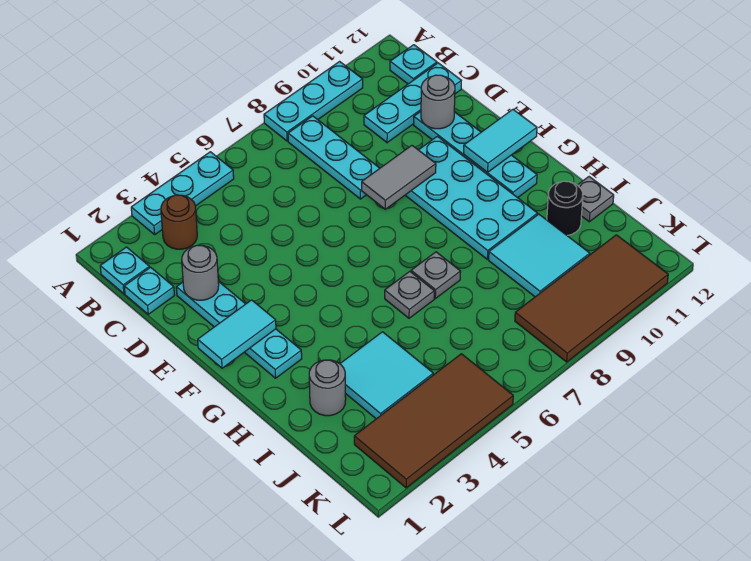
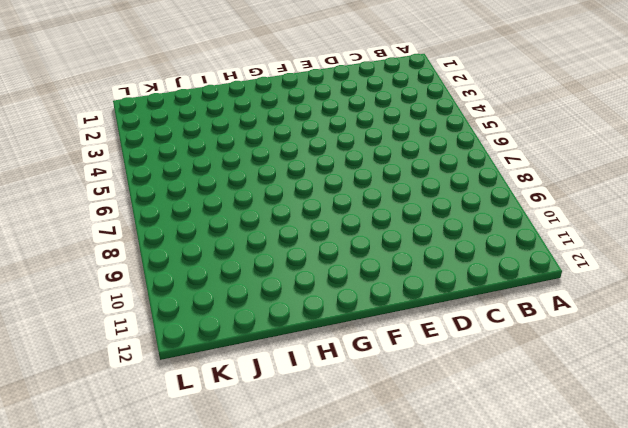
none -> cyan 1x3 plate [131,152,234,234]
none -> cyan 1x3 plate [264,61,363,141]
none -> cyan 1x1 plate [100,247,150,294]

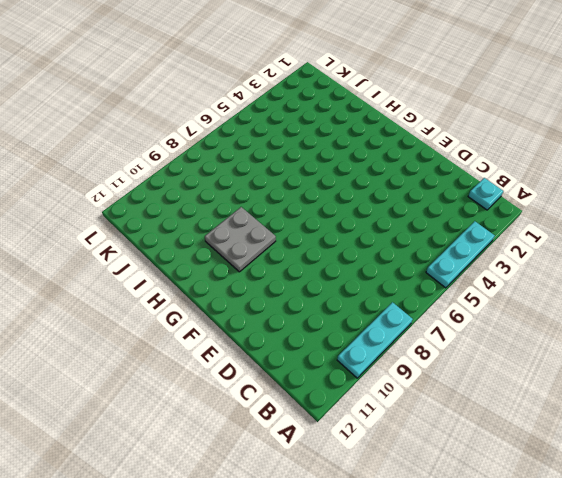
grey 2x2 plate [205,207,276,272] -> cyan 2x4 plate [405,136,538,259]
none -> brown 1x1 round brick [161,195,197,249]
none -> cyan 1x3 plate [288,116,380,199]
none -> cyan 1x1 plate [390,45,437,84]

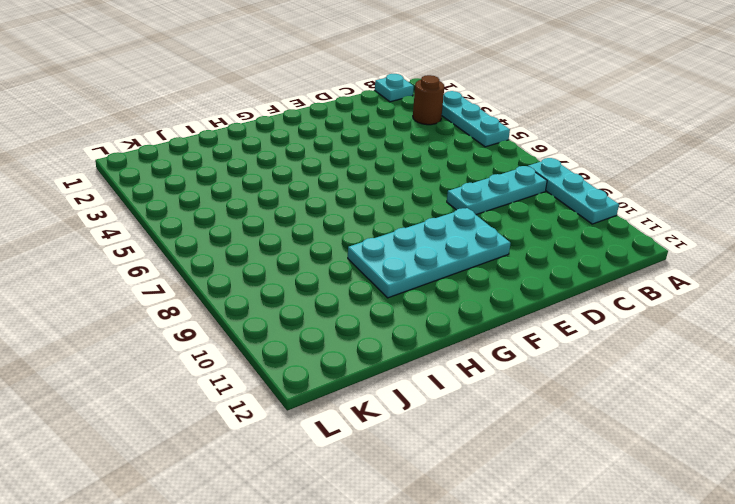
none -> cyan 1x1 plate [390,45,437,84]
none -> cyan 1x1 plate [124,267,174,314]
none -> cyan 1x3 plate [364,63,461,143]

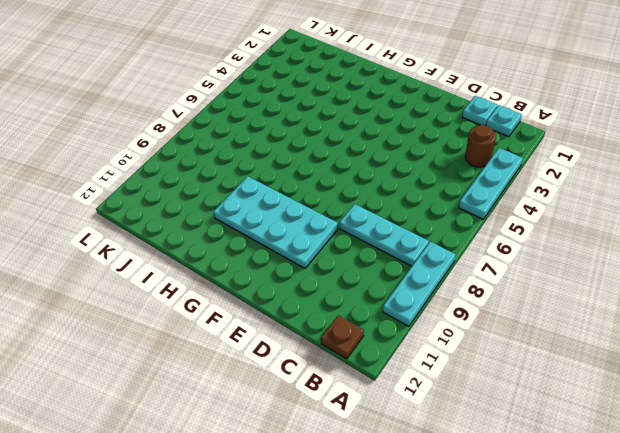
brown 1x1 plate [321,315,364,359] -> cyan 1x1 plate [390,45,437,84]
none -> cyan 1x3 plate [364,63,461,143]
none -> cyan 1x4 plate [176,281,302,378]
none -> cyan 1x4 plate [414,112,537,198]

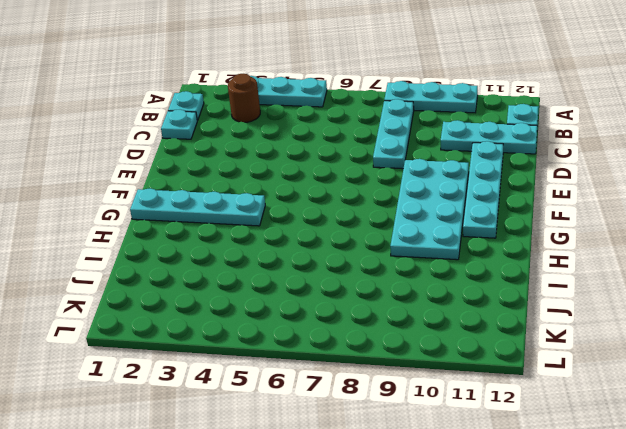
cyan 1x4 plate [130,188,265,226] -> cyan 1x4 plate turned to [176,281,302,378]
none -> grey 1x1 plate [385,272,434,318]
none -> grey 1x1 plate [411,252,461,299]
none -> grey 1x1 round brick [309,360,346,416]

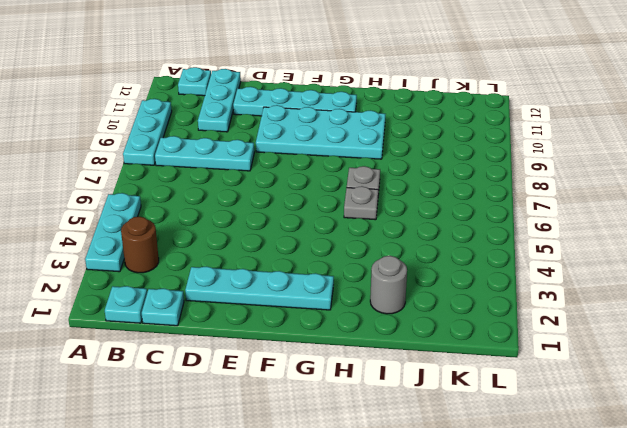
none -> cyan 2x2 tile [340,332,433,419]
none -> cyan 2x2 tile [489,214,590,297]
none -> black 1x1 round brick [547,181,583,235]

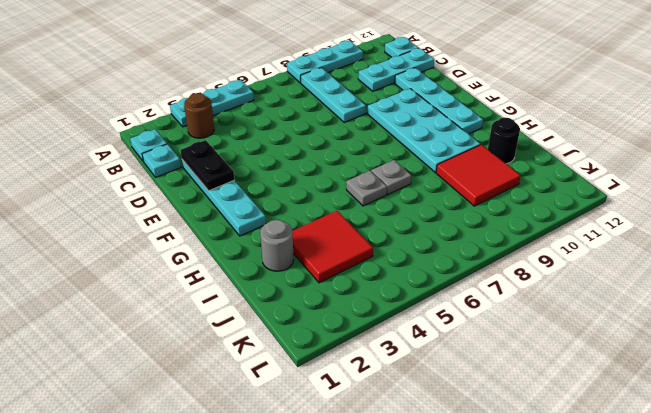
black 1x2 plate [180,140,234,191] -> grey 1x1 round brick [182,245,219,300]
red 2x2 tile [292,211,373,283] -> cyan 2x2 tile [340,332,433,419]
red 2x2 tile [436,145,521,206] -> cyan 2x2 tile [489,214,590,297]
none -> grey 1x1 plate [578,177,614,222]
none -> brown 2x4 tile [354,354,513,488]
none -> brown 2x4 tile [515,235,668,362]

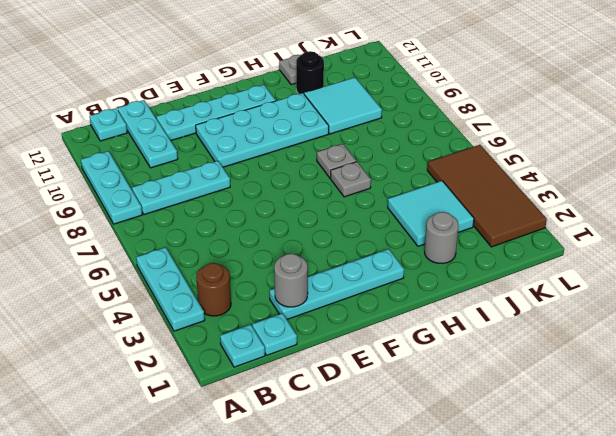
none -> brown 2x4 tile [515,235,668,362]
none -> grey 1x1 round brick [421,75,455,129]
none -> grey 1x2 tile [362,146,436,209]

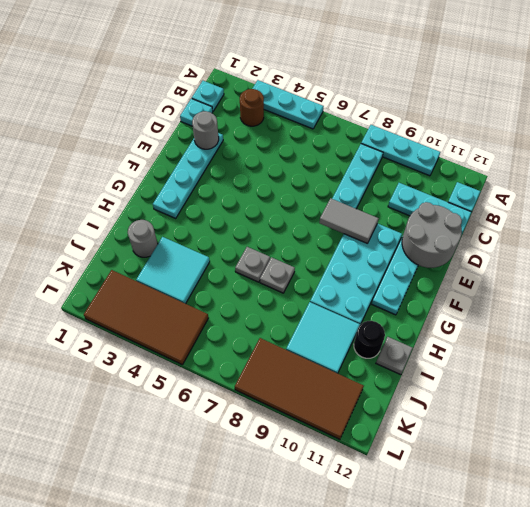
grey 2x2 round brick [402,202,462,268] -> grey 1x1 round brick [421,75,455,129]
none -> cyan 1x2 tile [198,300,276,368]
none -> cyan 1x2 tile [464,110,537,172]

